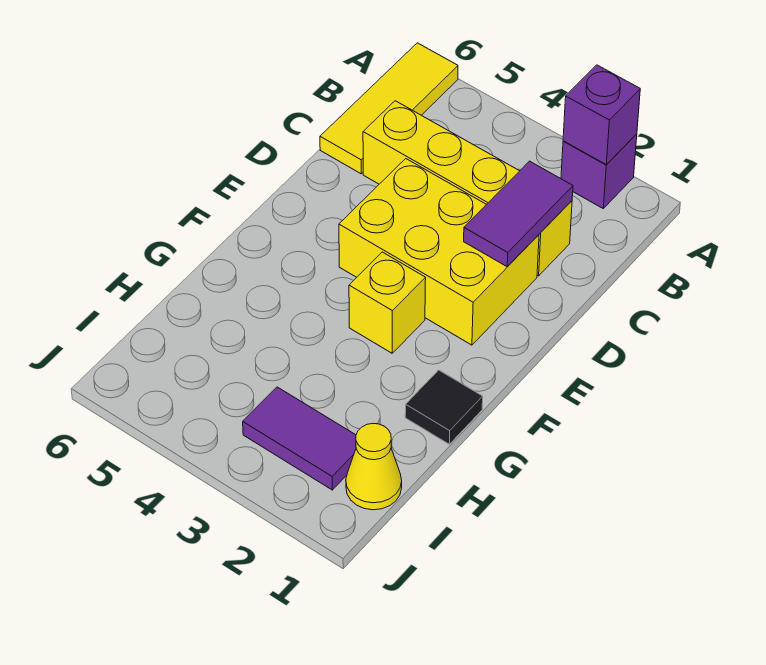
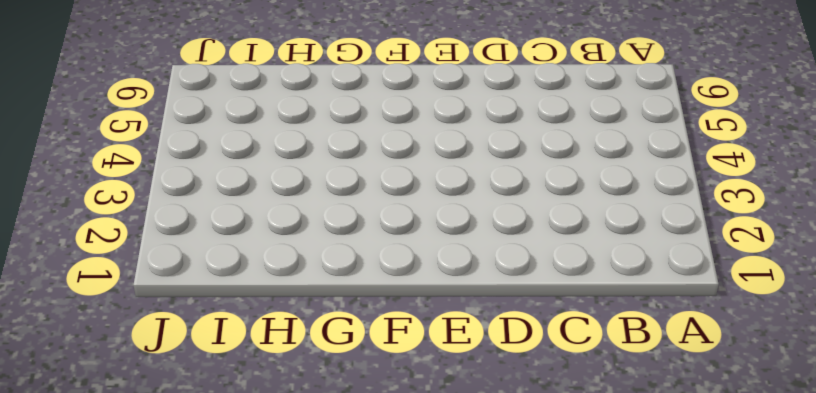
none -> purple 1x1 brick [561,134,637,208]
none -> yellow 1x3 tile [320,43,458,174]

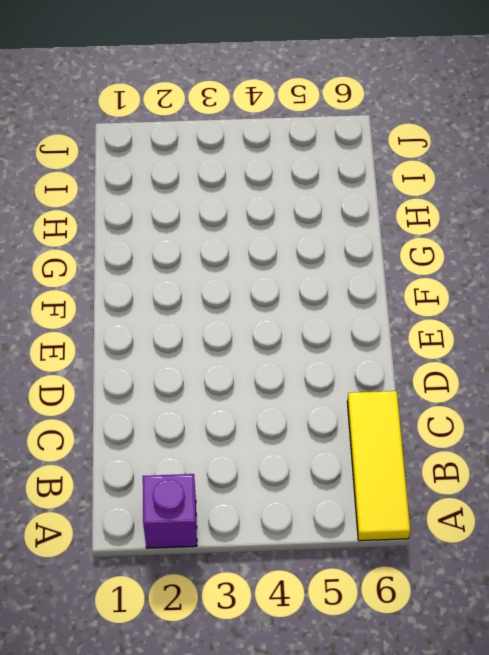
none -> yellow 1x4 brick [363,101,572,276]
none -> yellow 2x3 brick [339,159,539,345]

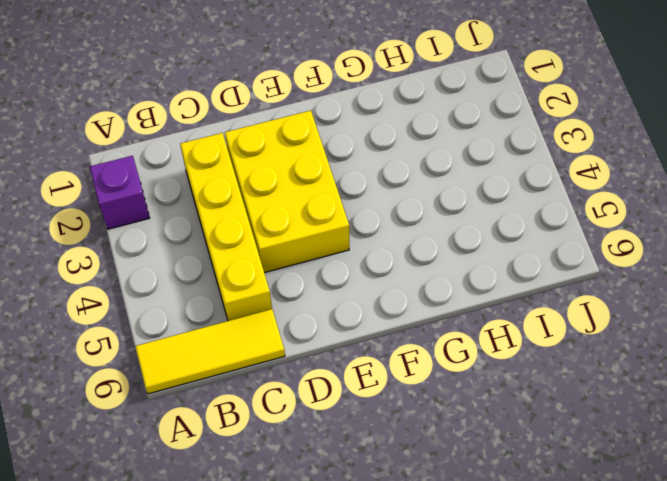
none -> yellow 1x1 brick [349,252,426,353]
none -> black 1x1 tile [405,370,483,444]

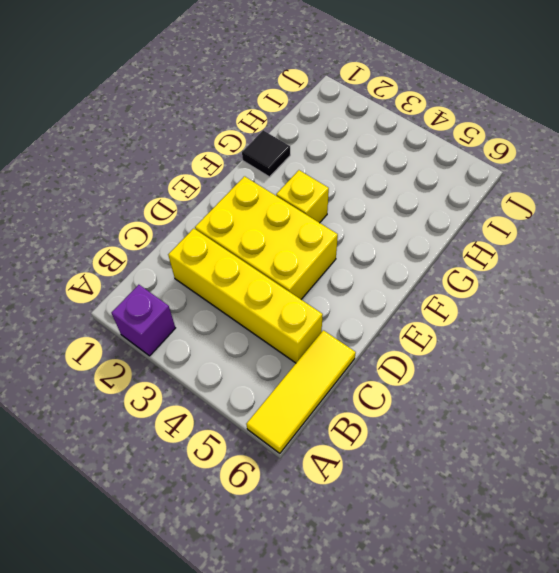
none -> yellow 1x1 cone [346,424,402,510]
none -> purple 1x2 tile [243,387,356,490]

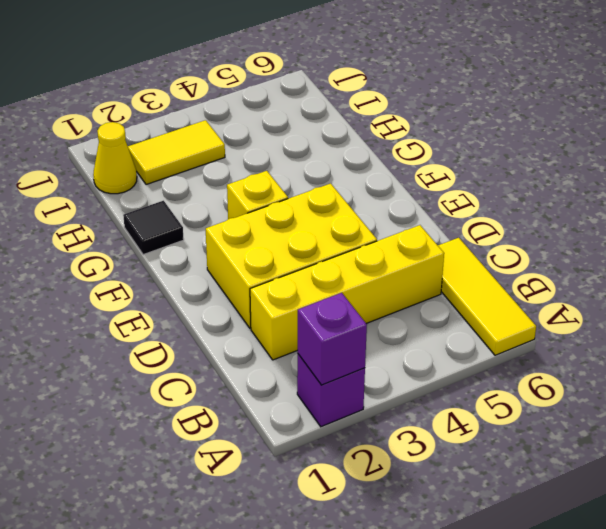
yellow 1x2 tile [128,120,225,185] -> purple 1x2 tile [243,387,356,490]
none -> purple 1x2 tile [464,161,573,267]

